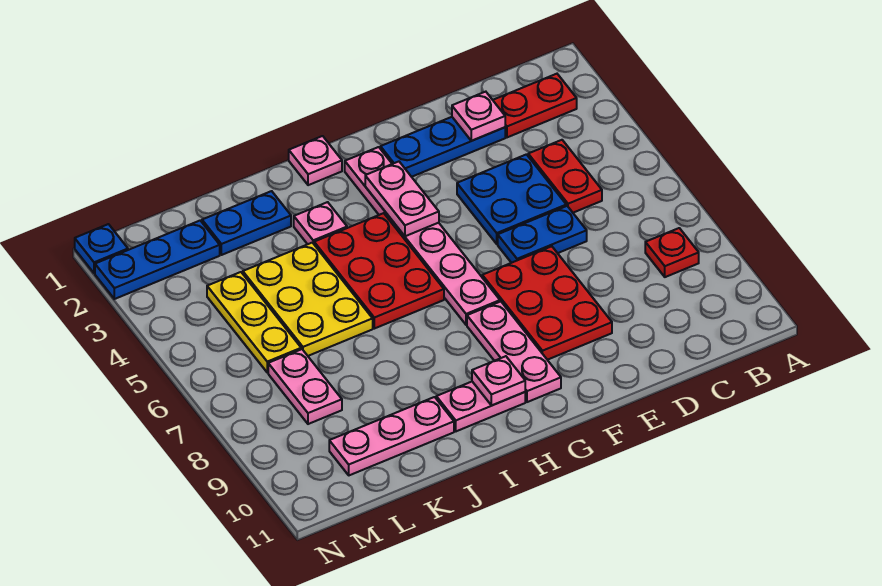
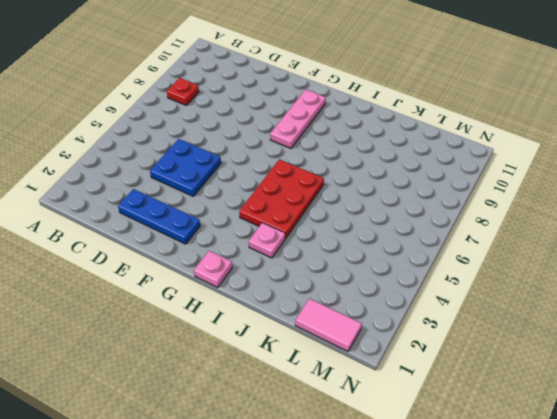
pink 1x2 tile [295,299,362,351] -> none
none -> red 1x2 plate [493,74,577,137]
none -> red 1x2 plate [528,140,602,213]
none -> blue 1x2 plate [498,206,587,263]

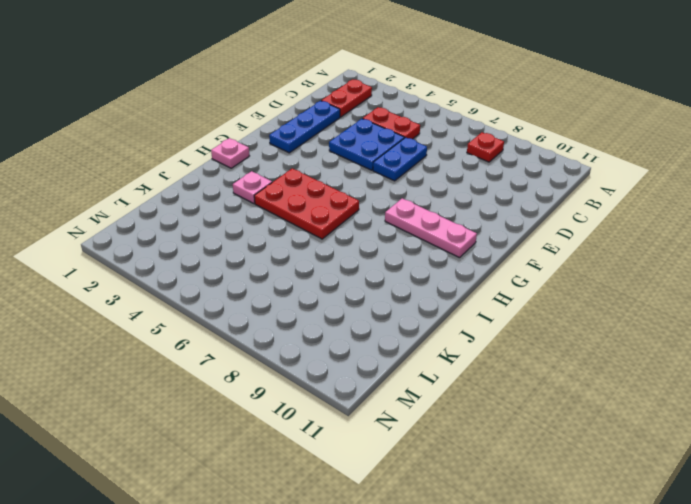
none -> red 2x3 plate [482,246,612,360]
none -> pink 1x6 plate [345,147,500,325]
none -> pink 1x2 plate [436,382,525,431]

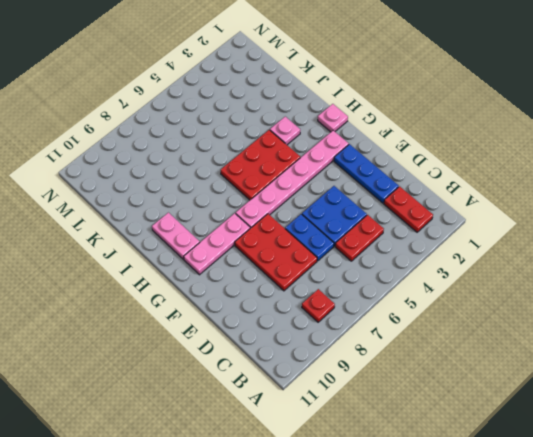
red 2x3 plate [235,214,317,291] -> red 2x3 plate turned to [482,246,612,360]
none -> blue 1x2 plate [202,191,291,255]
none -> yellow 2x3 plate [243,243,373,356]
none -> pink 1x3 plate [329,397,454,475]

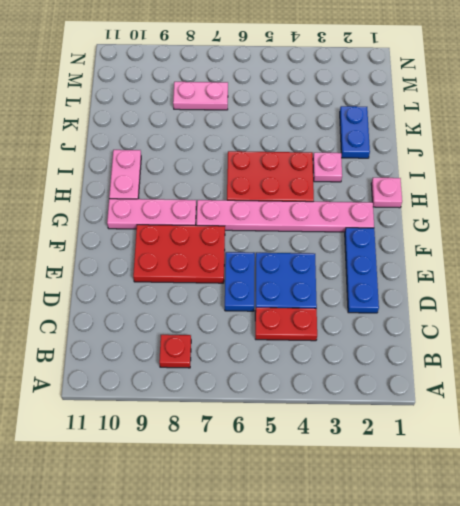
none -> red 1x2 plate [493,74,577,137]
none -> yellow 2x3 plate [243,243,373,356]
none -> pink 1x3 plate [329,397,454,475]

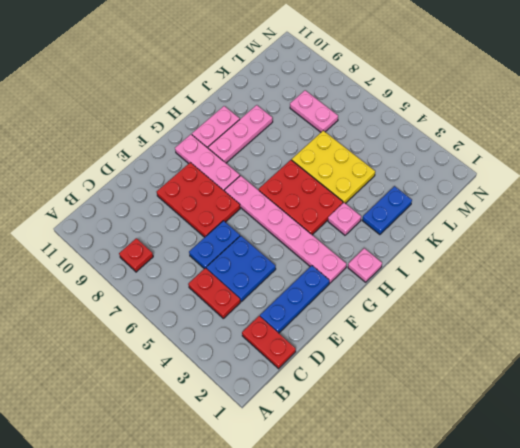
red 1x2 plate [242,316,296,369] -> red 1x2 plate turned to [493,74,577,137]
pink 1x3 plate [208,105,273,163] -> pink 1x3 plate moved to [329,397,454,475]
none -> blue 1x3 plate [95,221,220,299]
none -> yellow 1x3 plate [207,272,301,373]
none -> blue 1x1 plate [75,224,128,273]

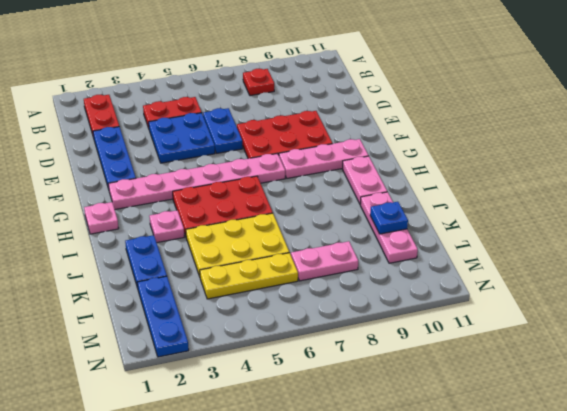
blue 1x1 plate [370,202,408,234] -> blue 1x1 plate moved to [75,224,128,273]
none -> pink 1x1 plate [452,92,505,141]
none -> pink 1x2 plate [365,162,439,236]
none -> pink 1x1 plate [472,356,525,405]

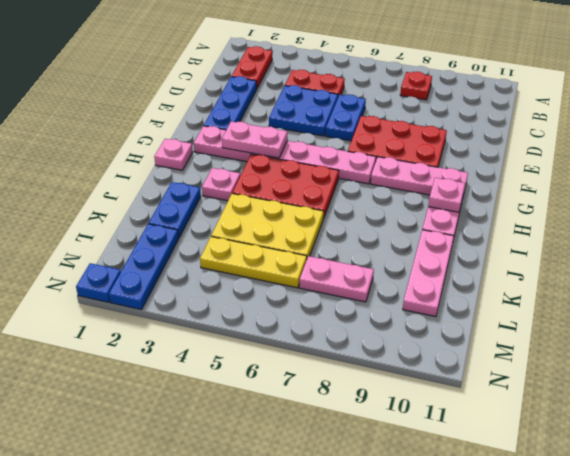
none -> pink 1x1 plate [452,92,505,141]

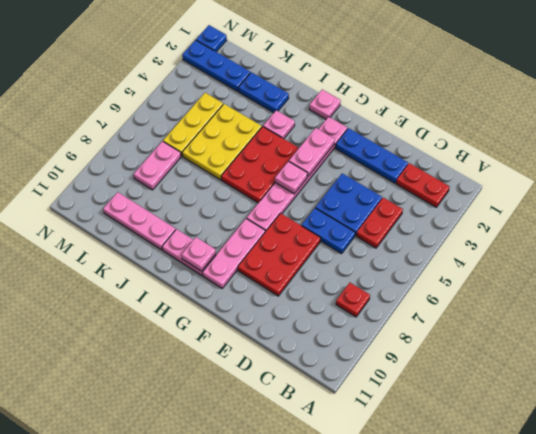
pink 1x1 plate [275,161,308,194] -> pink 1x1 plate moved to [452,92,505,141]

